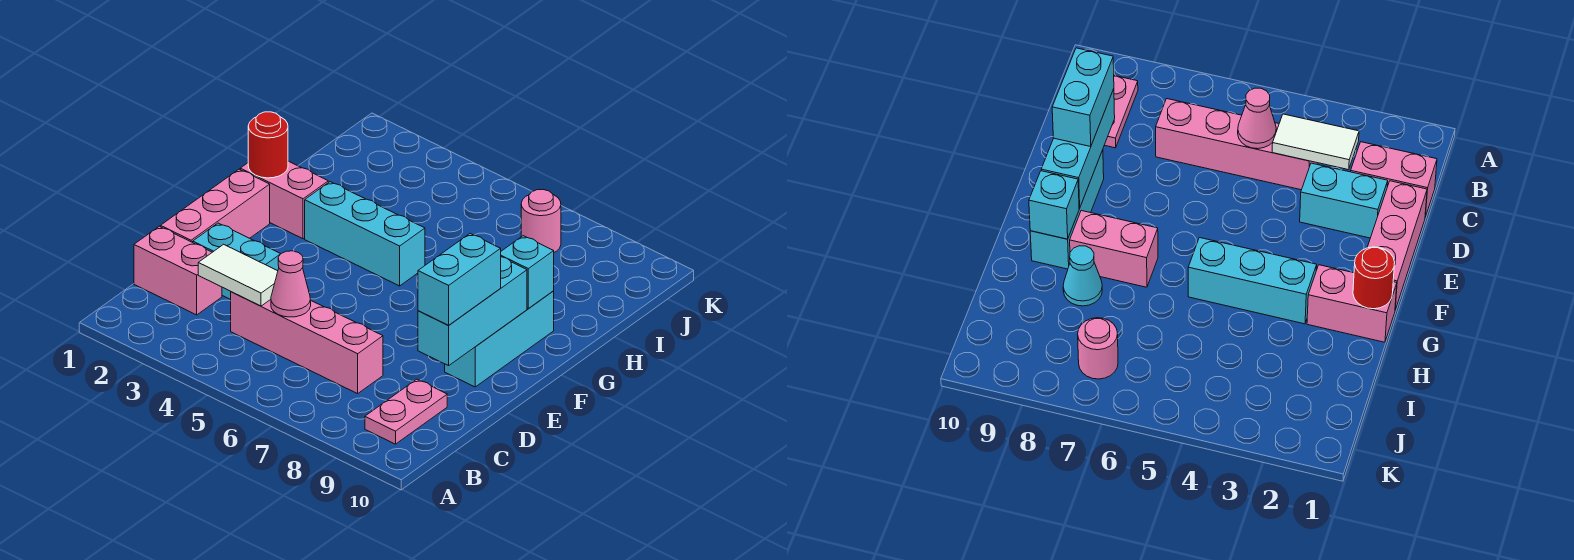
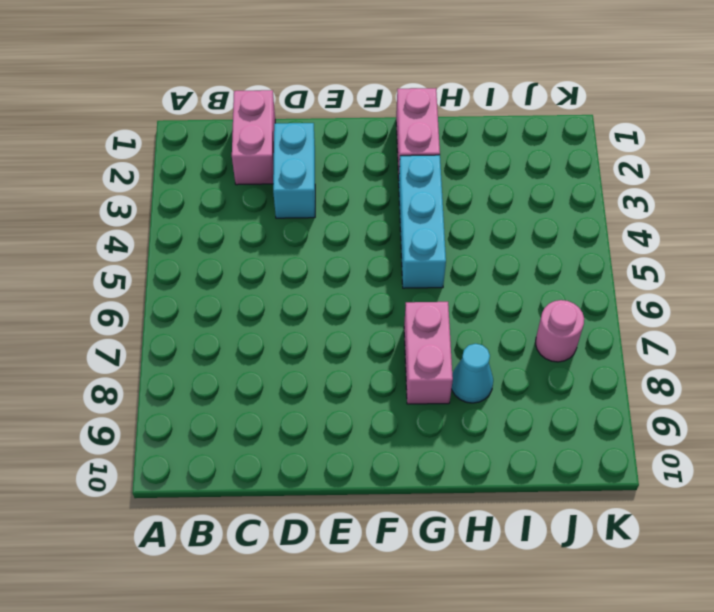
none -> pink 1x2 plate [365,379,447,444]
none -> pink 1x4 brick [231,292,383,394]
none -> pink 1x3 brick [161,169,270,242]

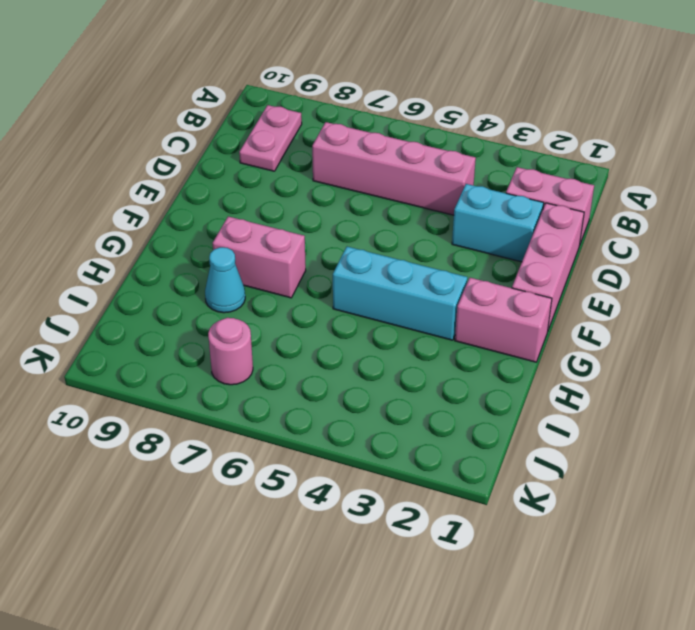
none -> cyan 1x3 brick [445,291,554,387]
none -> white 1x2 tile [198,244,278,306]
none -> pink 1x1 cone [271,251,311,317]

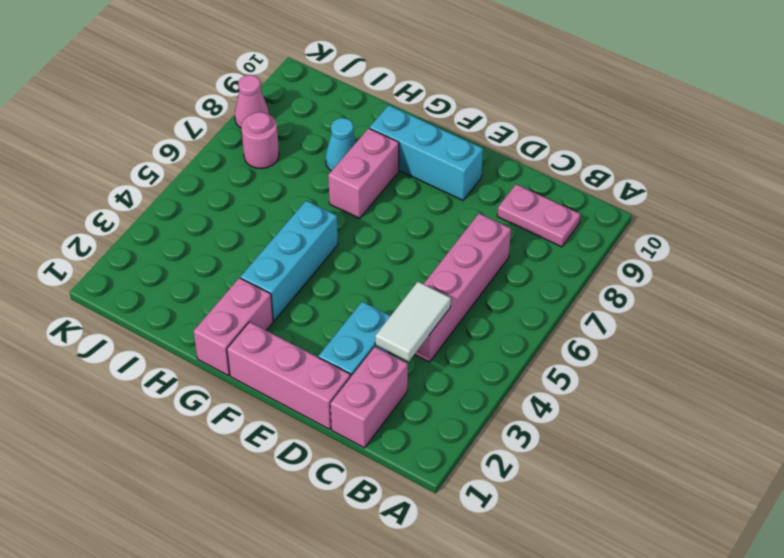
pink 1x1 cone [235,75,269,128] -> pink 1x1 cone moved to [271,251,311,317]
none -> cyan 1x3 brick [418,257,527,366]
none -> red 1x1 round brick [248,112,288,178]
none -> cyan 1x1 brick [501,236,554,309]

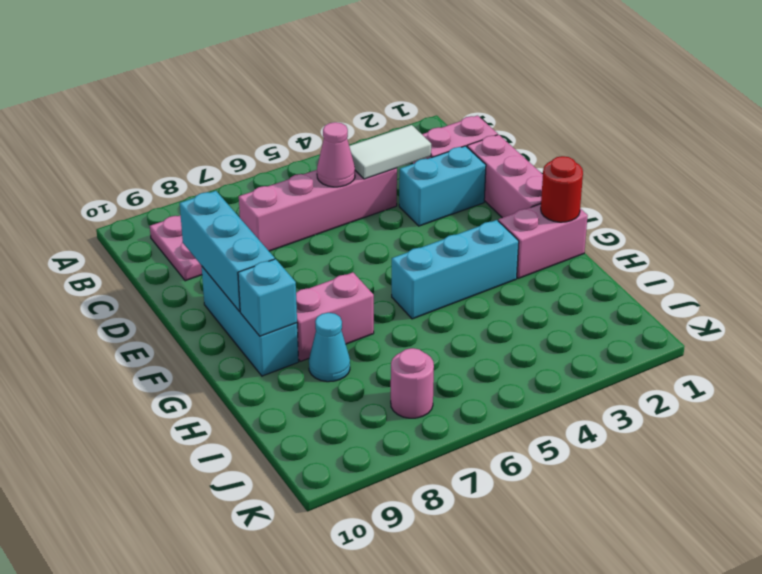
none -> cyan 1x2 brick [418,234,501,325]

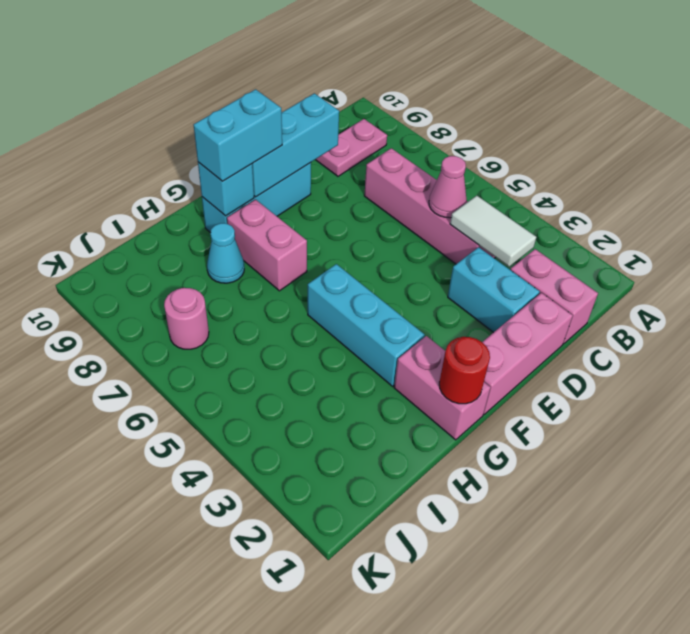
cyan 1x2 brick [194,89,282,181] -> cyan 1x2 brick moved to [418,234,501,325]

